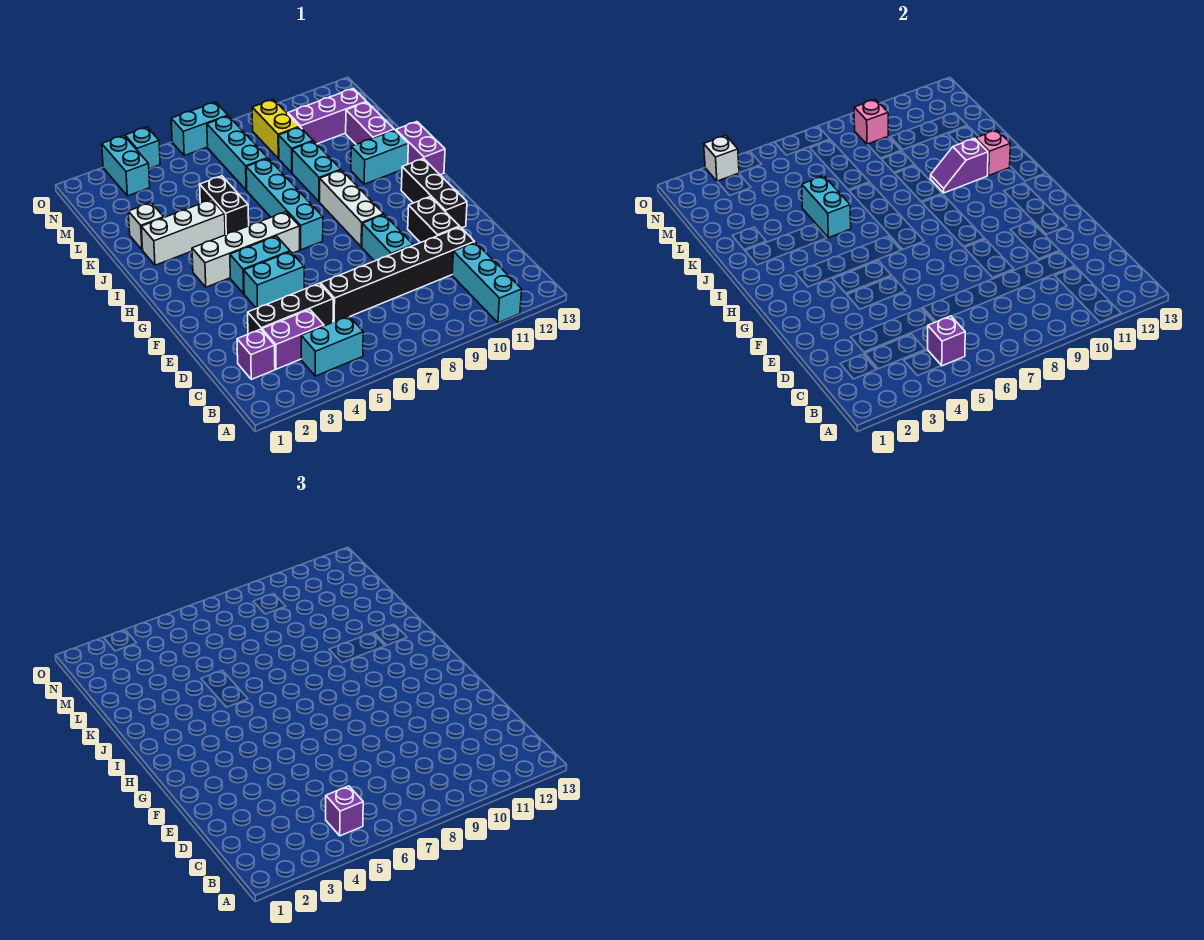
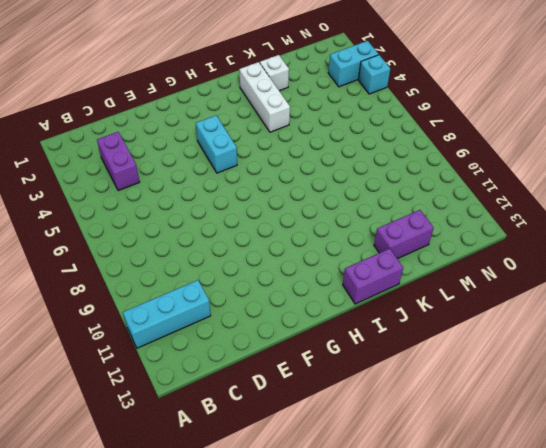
none -> cyan 1x2 brick [301,316,363,376]
none -> purple 1x1 brick [237,329,275,379]
none -> black 1x3 brick [248,283,333,334]
none -> black 1x6 brick [321,227,475,322]

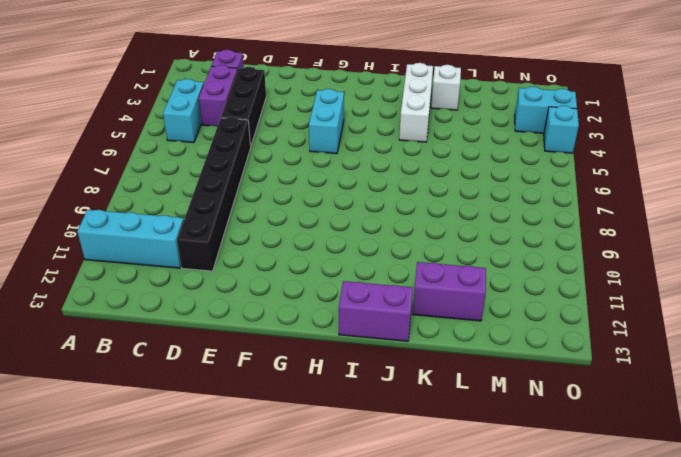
none -> cyan 1x2 brick [362,215,413,261]
none -> black 1x2 brick [408,197,459,243]
none -> cyan 1x2 brick [244,252,304,308]
none -> black 1x3 brick [401,158,467,228]

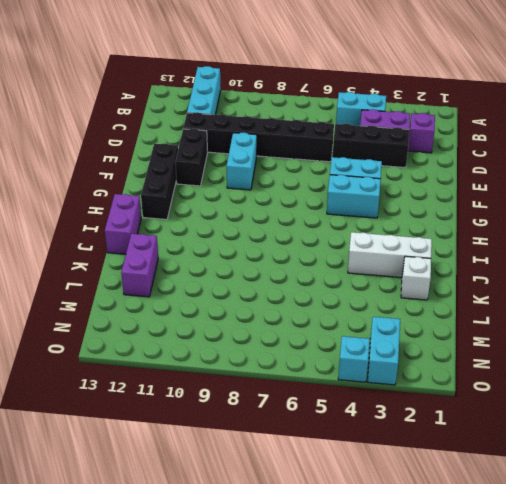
none -> white 1x3 brick [320,170,384,247]
none -> white 1x4 brick [192,212,300,287]
none -> cyan 1x4 brick [246,159,323,250]
none -> black 1x2 brick [200,176,249,235]

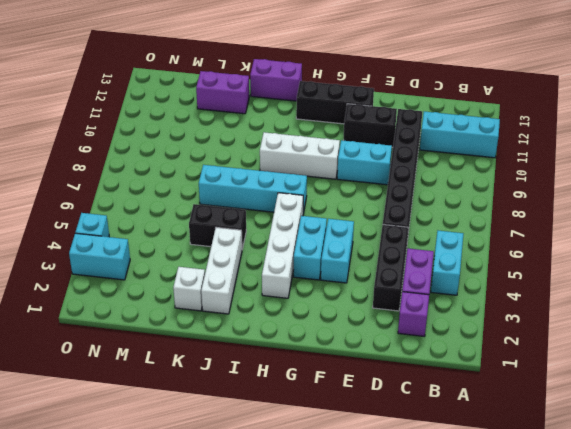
none -> cyan 1x2 brick [292,141,341,202]
none -> cyan 1x2 brick [351,130,408,184]
none -> cyan 1x3 brick [207,116,268,190]
none -> cyan 1x1 brick [279,127,313,172]

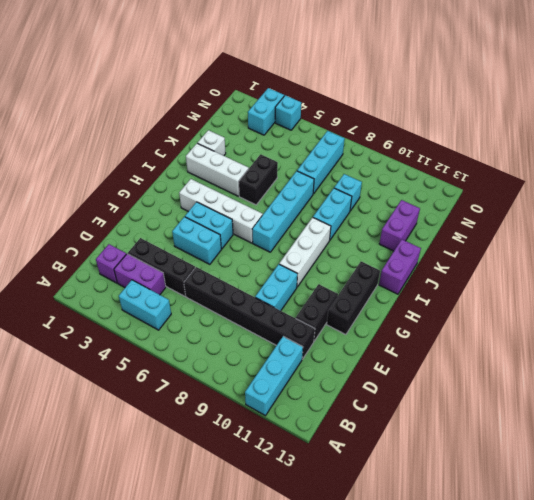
none -> cyan 1x2 brick [351,130,408,184]
none -> yellow 1x2 brick [252,99,300,158]
none -> purple 1x3 brick [288,88,366,144]
none -> cyan 1x2 brick [171,102,228,156]

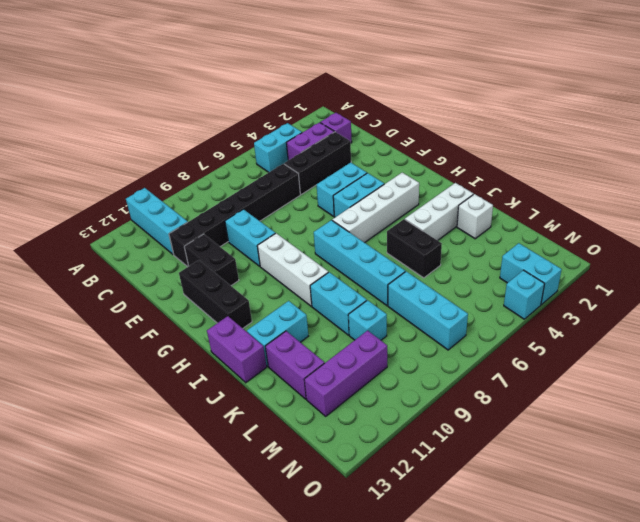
none -> yellow 1x2 brick [252,99,300,158]
none -> cyan 1x2 brick [171,102,228,156]
none -> purple 1x1 brick [928,316,965,366]
none -> cyan 1x2 brick [802,176,851,238]

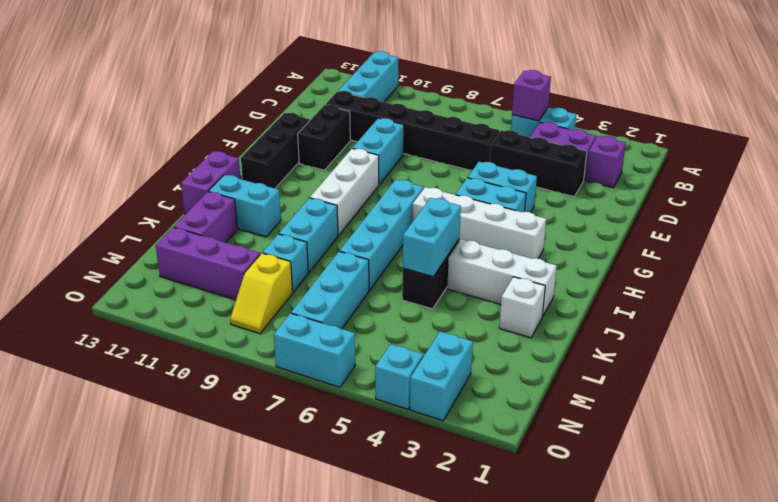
yellow 1x2 slope [230,253,293,334] -> yellow 1x2 brick [252,99,300,158]
none -> purple 1x2 slope [930,138,988,193]
none -> pink 1x1 brick [976,130,1010,176]
none -> pink 1x1 brick [854,99,888,144]
none -> white 1x1 brick [704,136,739,181]

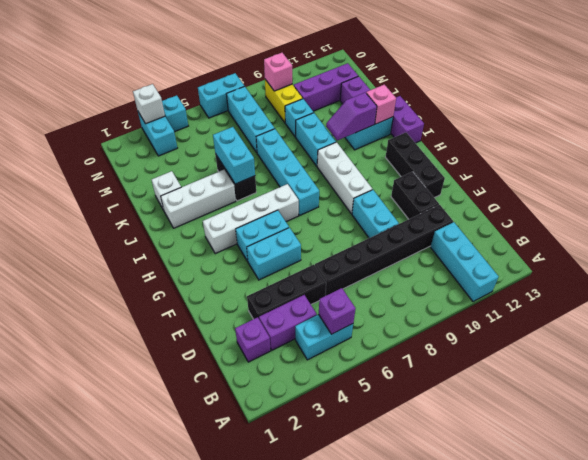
none -> purple 1x1 brick [326,786,363,836]

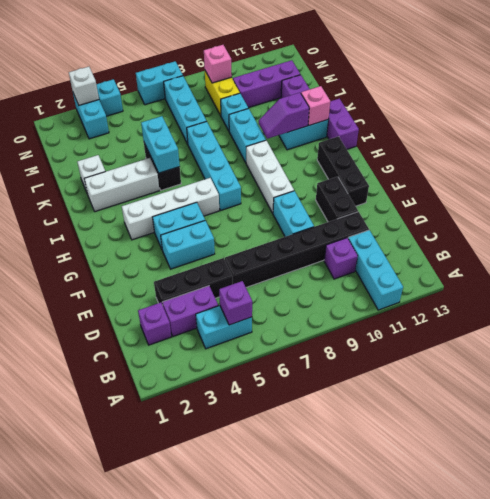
purple 1x1 brick [324,238,358,279] -> purple 1x1 brick moved to [326,786,363,836]

